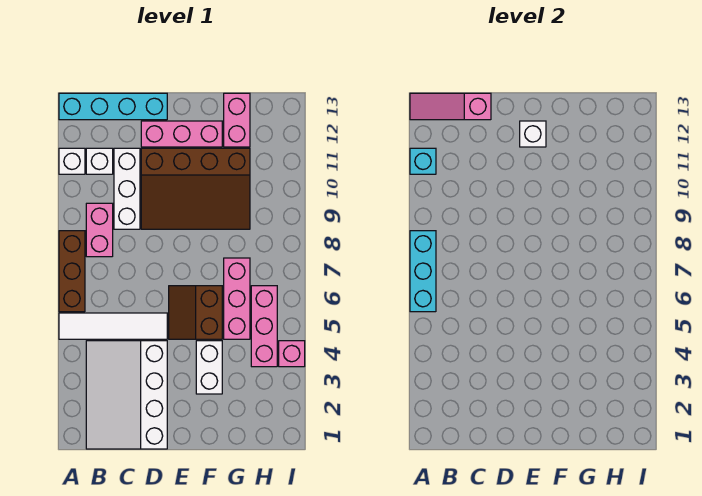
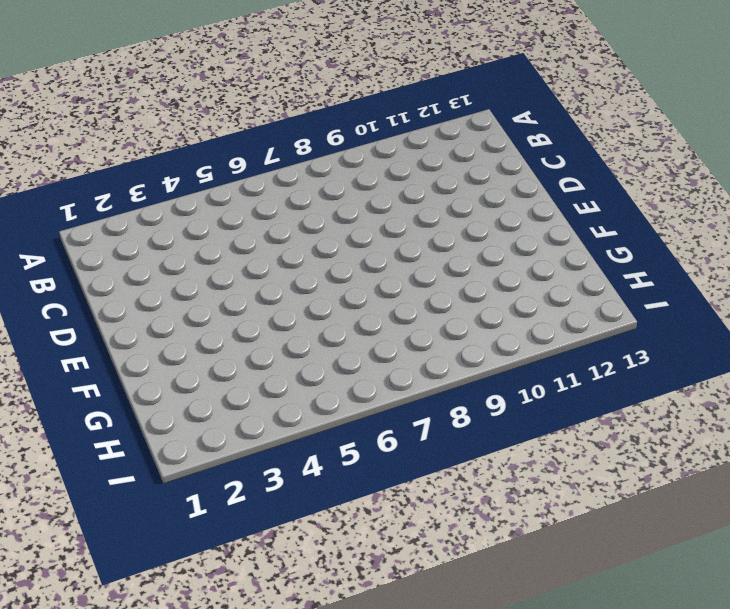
none -> white 1x4 tile [59,313,167,339]
none -> brown 1x3 brick [59,231,85,312]
none -> white 1x1 brick [59,148,85,174]

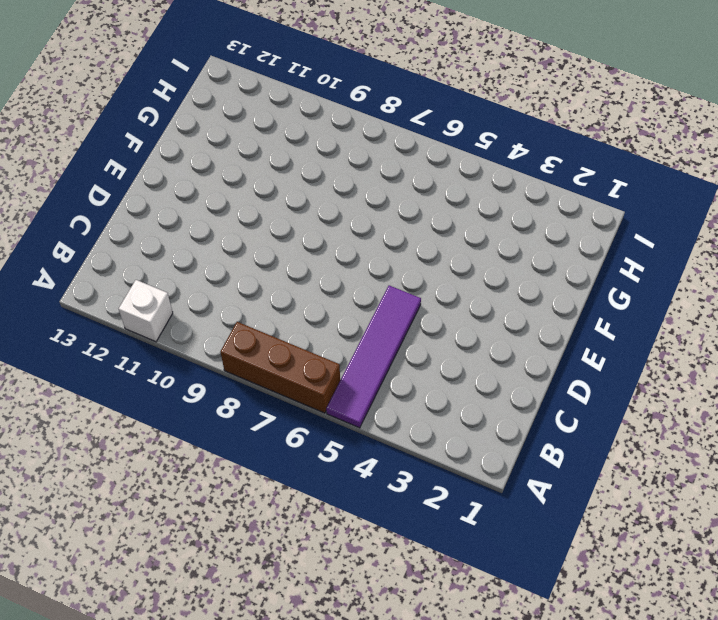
purple 1x4 tile [326,286,421,428] -> white 1x4 tile [59,313,167,339]
none -> cyan 1x4 brick [59,93,167,120]
none -> white 3x4 slope [86,341,167,449]
none -> pink 1x2 brick [86,203,113,257]

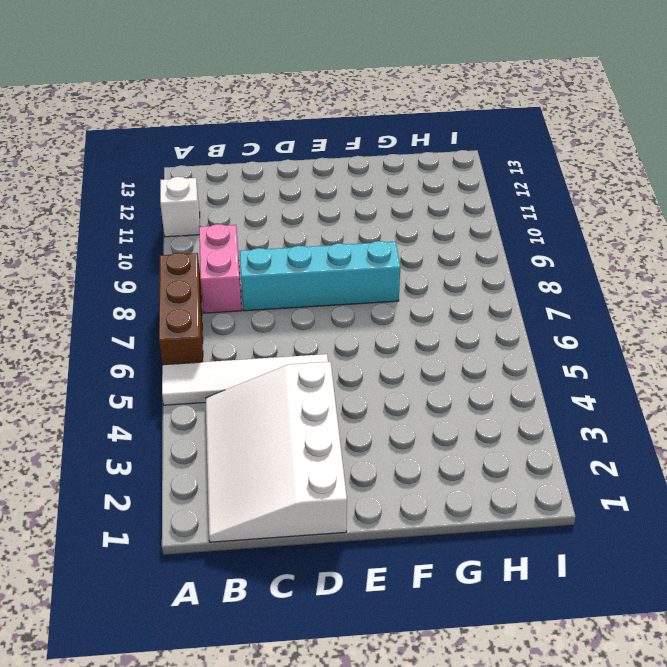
cyan 1x4 brick [240,241,400,311] -> cyan 1x4 brick moved to [59,93,167,120]
none -> white 1x1 brick [86,148,113,174]
none -> white 1x3 brick [114,148,140,229]
none -> brown 3x4 slope [141,148,250,229]

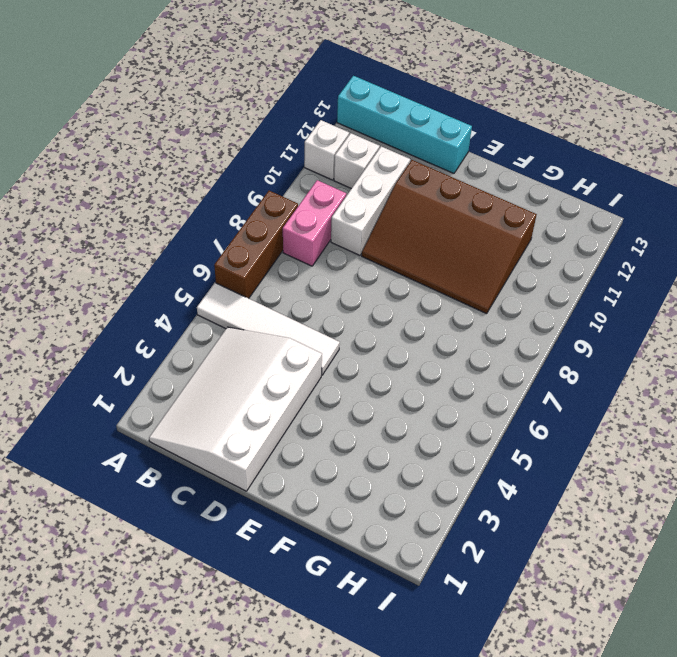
none -> pink 1x3 brick [141,121,222,147]
none -> brown 2x2 slope [169,286,222,339]
none -> white 1x2 brick [196,341,222,394]

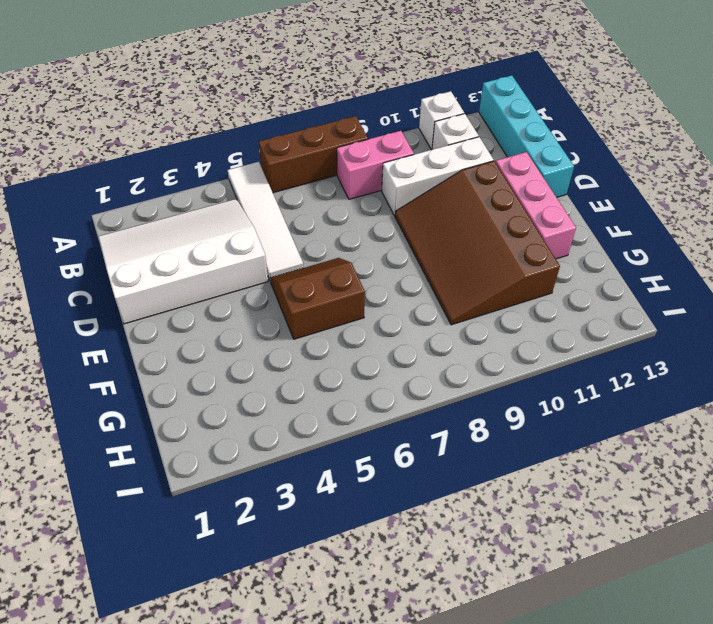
none -> white 1x2 brick [196,341,222,394]
none -> pink 1x3 brick [224,258,250,339]
none -> pink 1x2 brick [224,93,250,147]

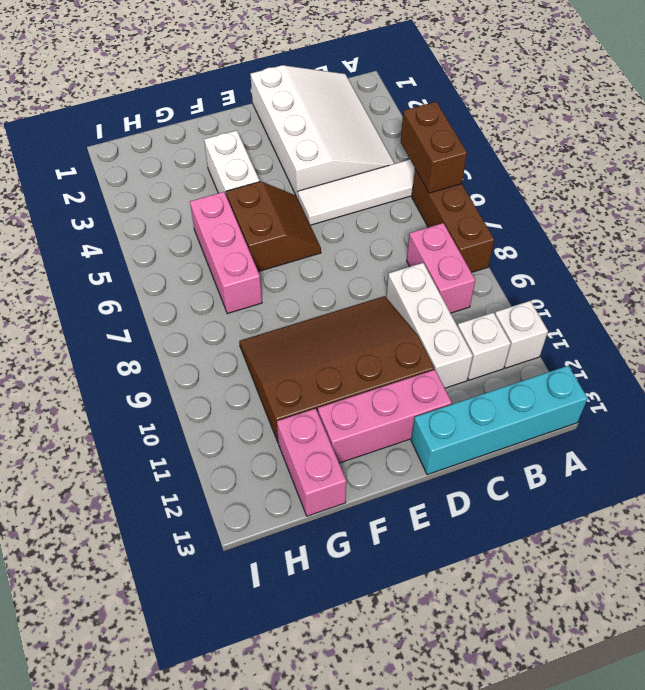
brown 1x2 brick [401,102,467,193] -> cyan 1x3 brick [410,231,436,312]
none -> pink 1x3 brick [251,286,277,367]
none -> pink 1x1 brick [279,341,305,367]
none -> cyan 1x1 brick [410,148,436,174]

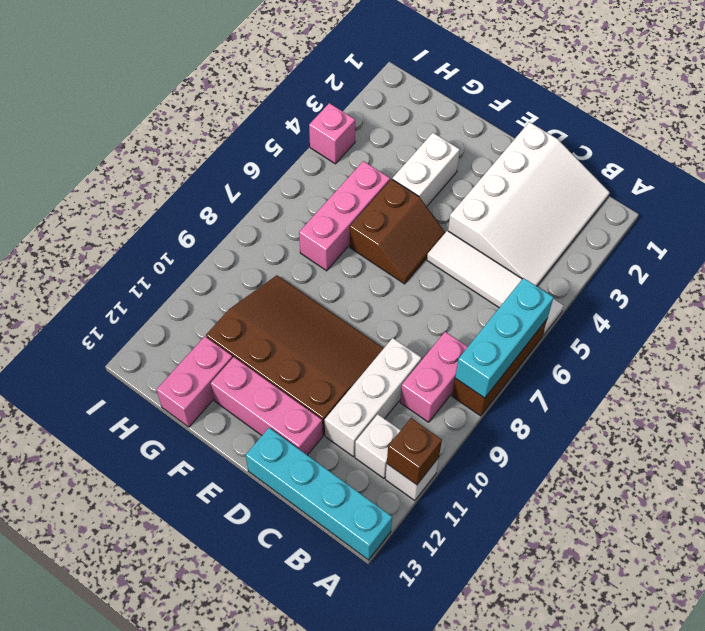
brown 1x1 brick [387,418,442,485] -> cyan 1x1 brick [410,148,436,174]
none -> pink 1x3 brick [251,286,277,367]
none -> pink 1x3 slope [410,93,491,120]
none -> white 1x1 brick [520,121,546,147]

